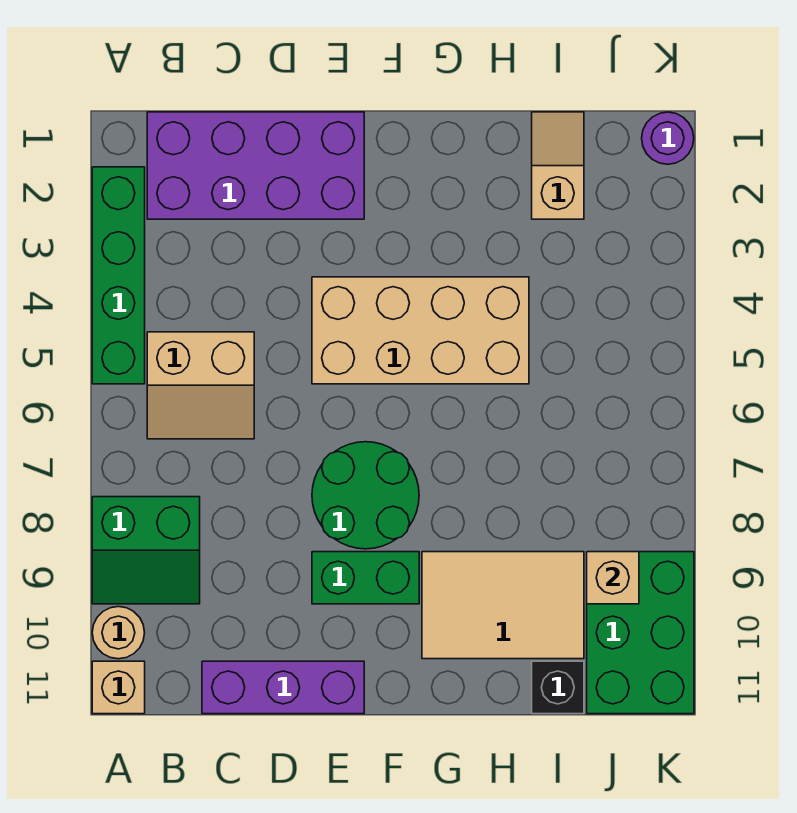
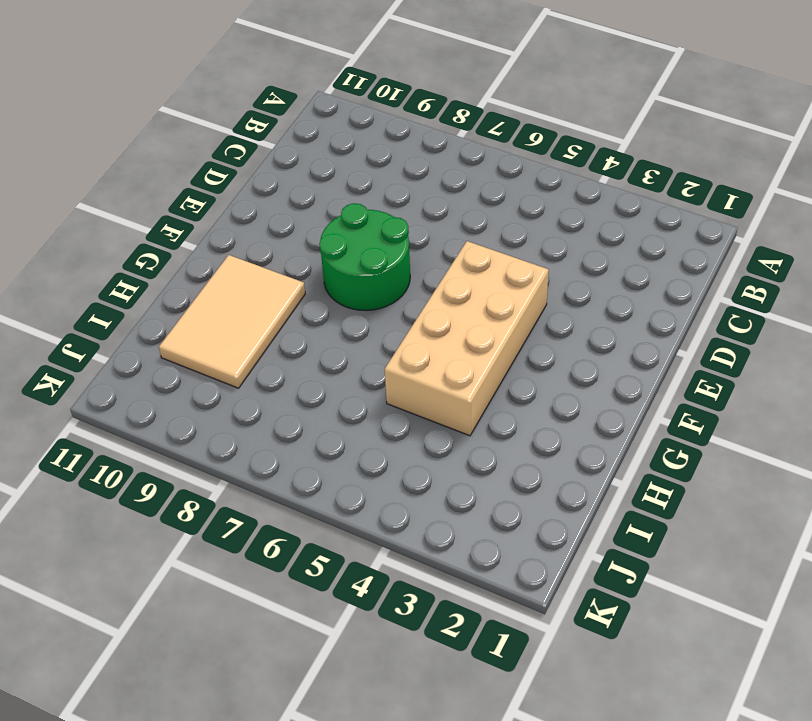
none -> green 1x4 brick [92,167,145,384]
none -> green 2x2 slope [92,497,200,604]
none -> tan 1x1 round brick [92,607,145,659]

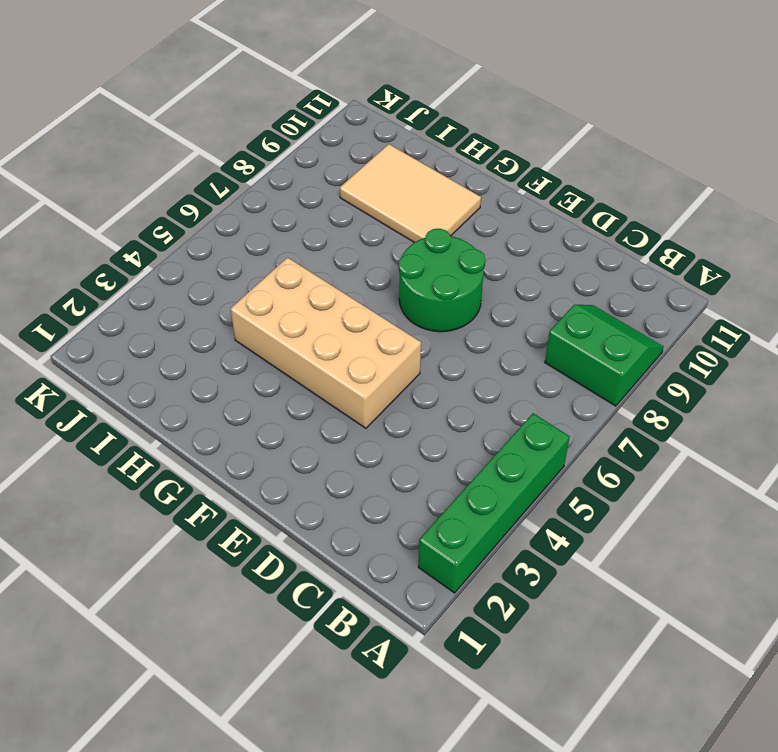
none -> tan 1x1 round brick [92,607,145,659]
none -> tan 1x1 brick [92,661,145,714]
none -> purple 2x4 brick [147,112,364,219]

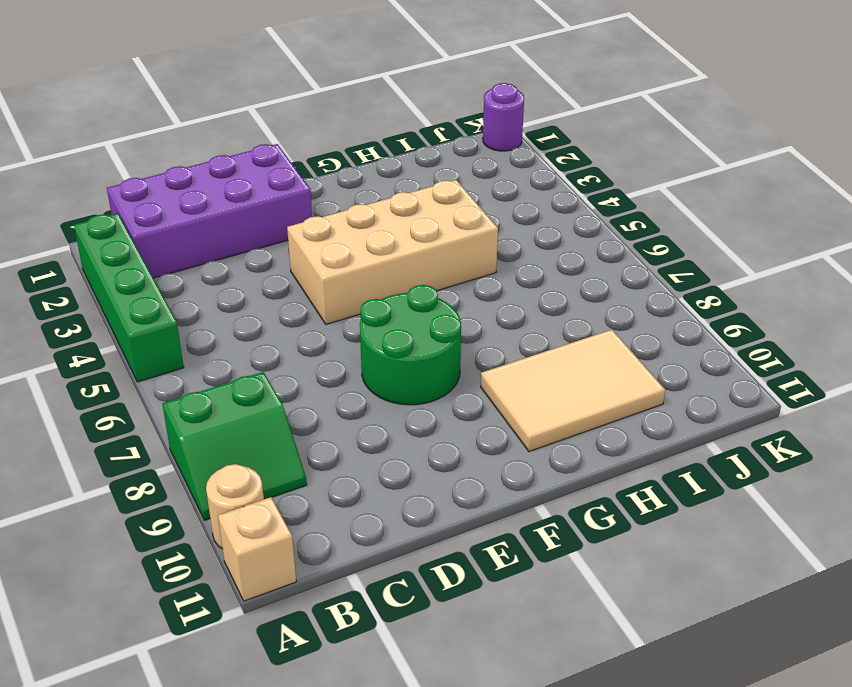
none -> tan 2x2 slope [147,332,254,439]
none -> purple 1x3 brick [202,661,364,714]
none -> green 1x2 brick [312,552,419,604]

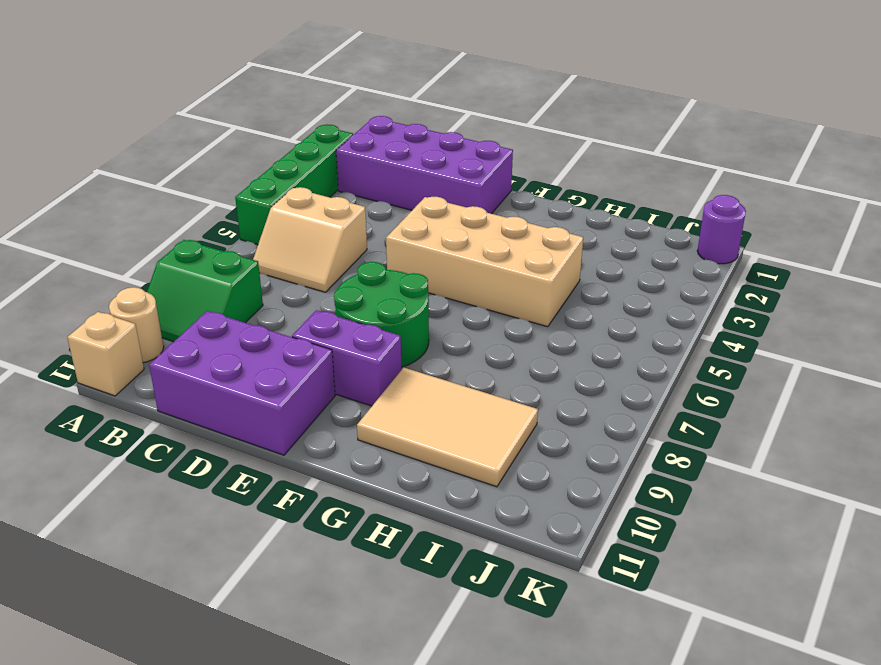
purple 2x3 brick [149,311,335,455] -> purple 1x3 brick [202,661,364,714]
purple 1x2 brick [292,310,402,406] -> green 1x2 brick [312,552,419,604]
none -> tan 1x2 slope [532,112,584,219]
none -> black 1x1 brick [532,661,584,714]
none -> green 2x3 brick [587,552,694,714]

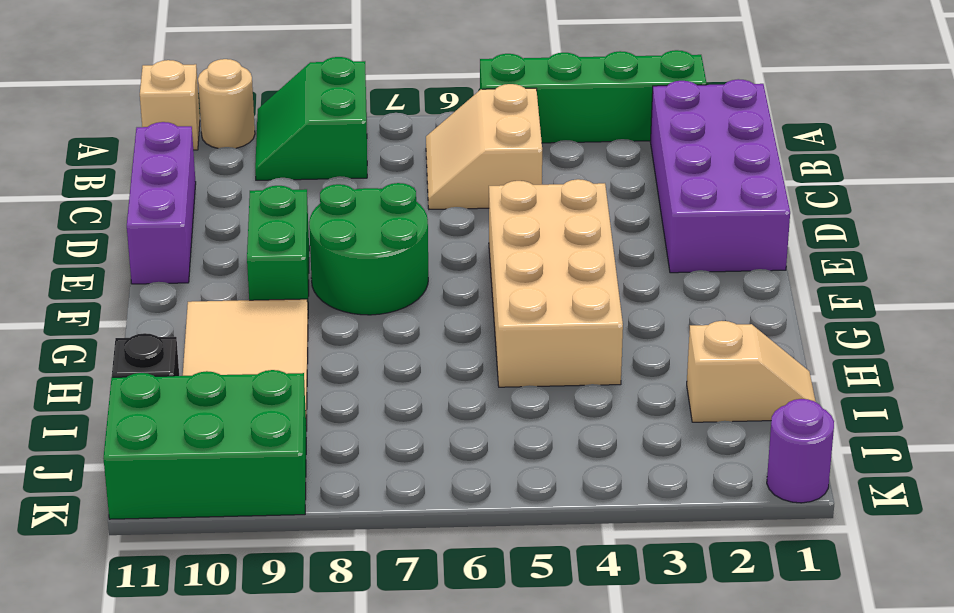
none -> tan 1x1 brick [587,552,639,604]

